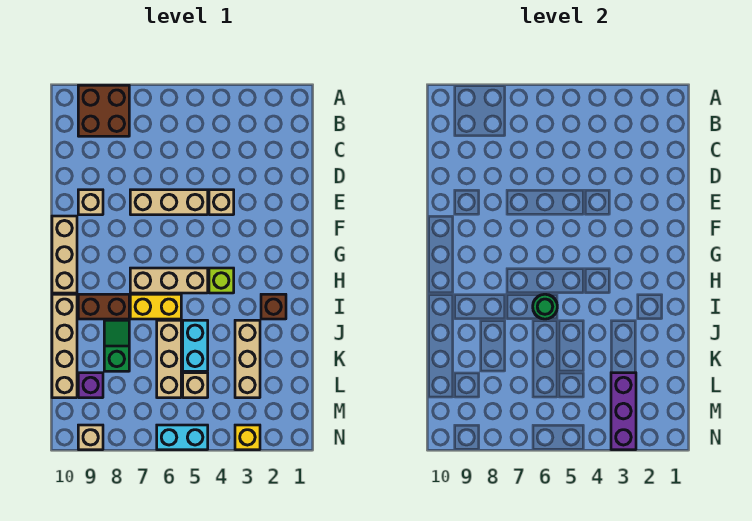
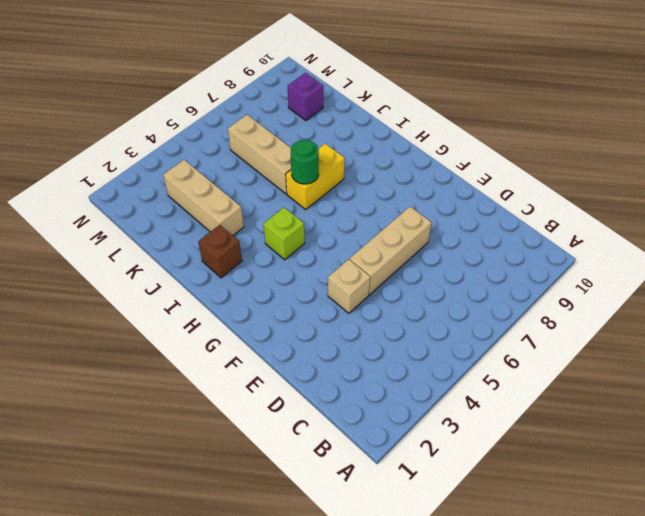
none -> brown 2x2 brick [78,85,129,136]
none -> tan 1x1 brick [78,190,103,215]
none -> tan 1x3 brick [52,216,77,293]

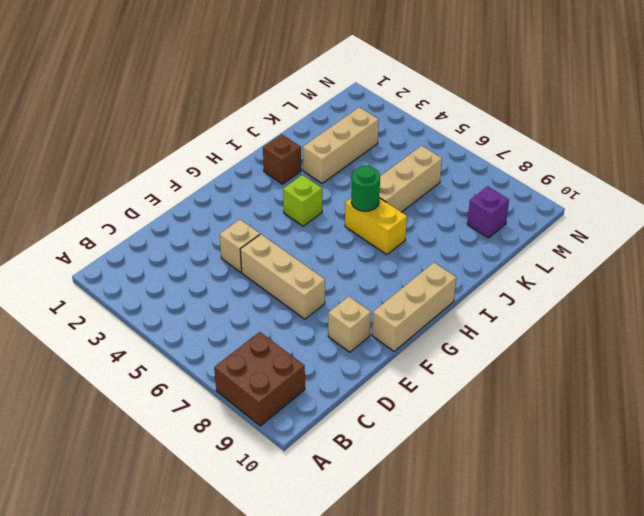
none -> tan 1x3 brick [130,268,208,293]
none -> brown 1x2 brick [78,294,129,319]
none -> tan 1x4 brick [52,294,77,398]

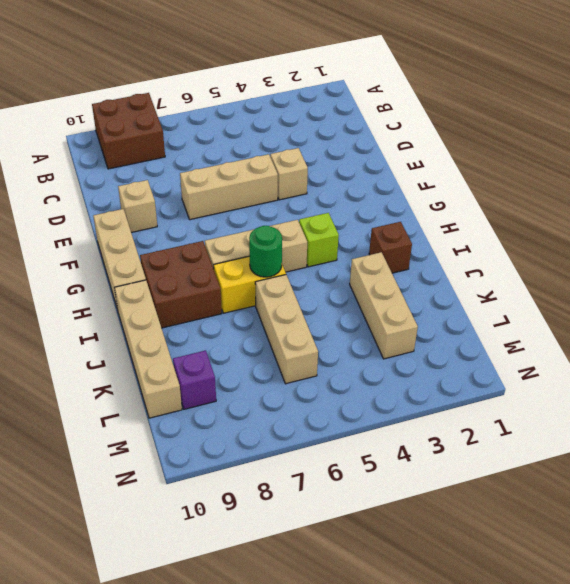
brown 2x2 brick [140,241,222,328] -> brown 1x2 brick [78,294,129,319]
none -> cyan 1x2 brick [183,320,208,371]
none -> green 1x2 slope [104,320,129,371]
none -> tan 1x1 brick [183,373,208,398]

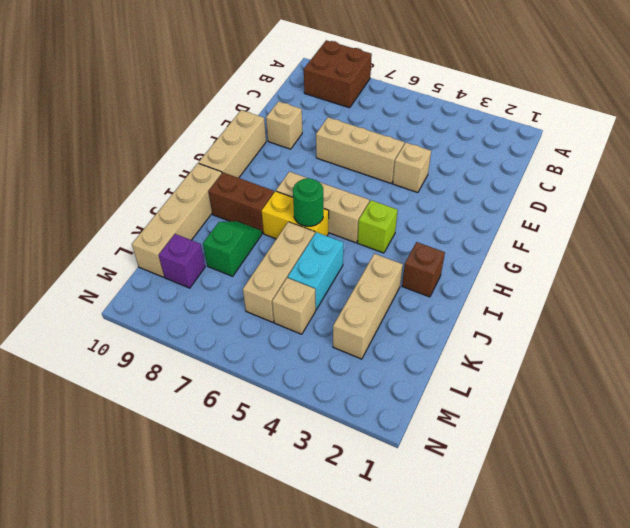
none -> yellow 1x1 brick [235,425,260,450]
none -> cyan 1x2 brick [157,425,208,450]
none -> tan 1x1 brick [78,425,103,450]

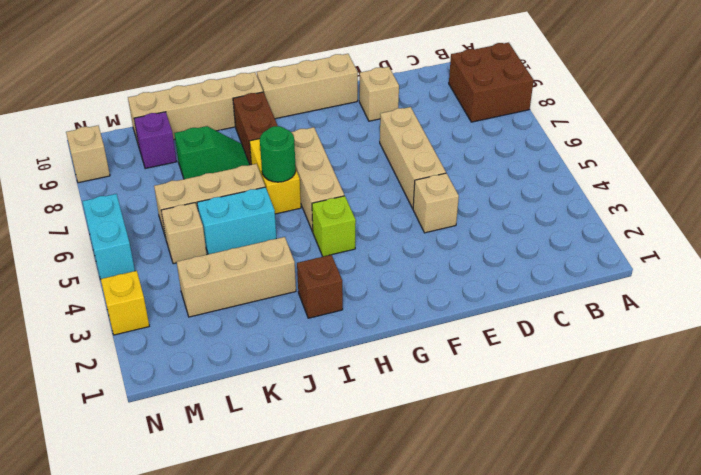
none -> purple 1x3 brick [611,373,636,450]

